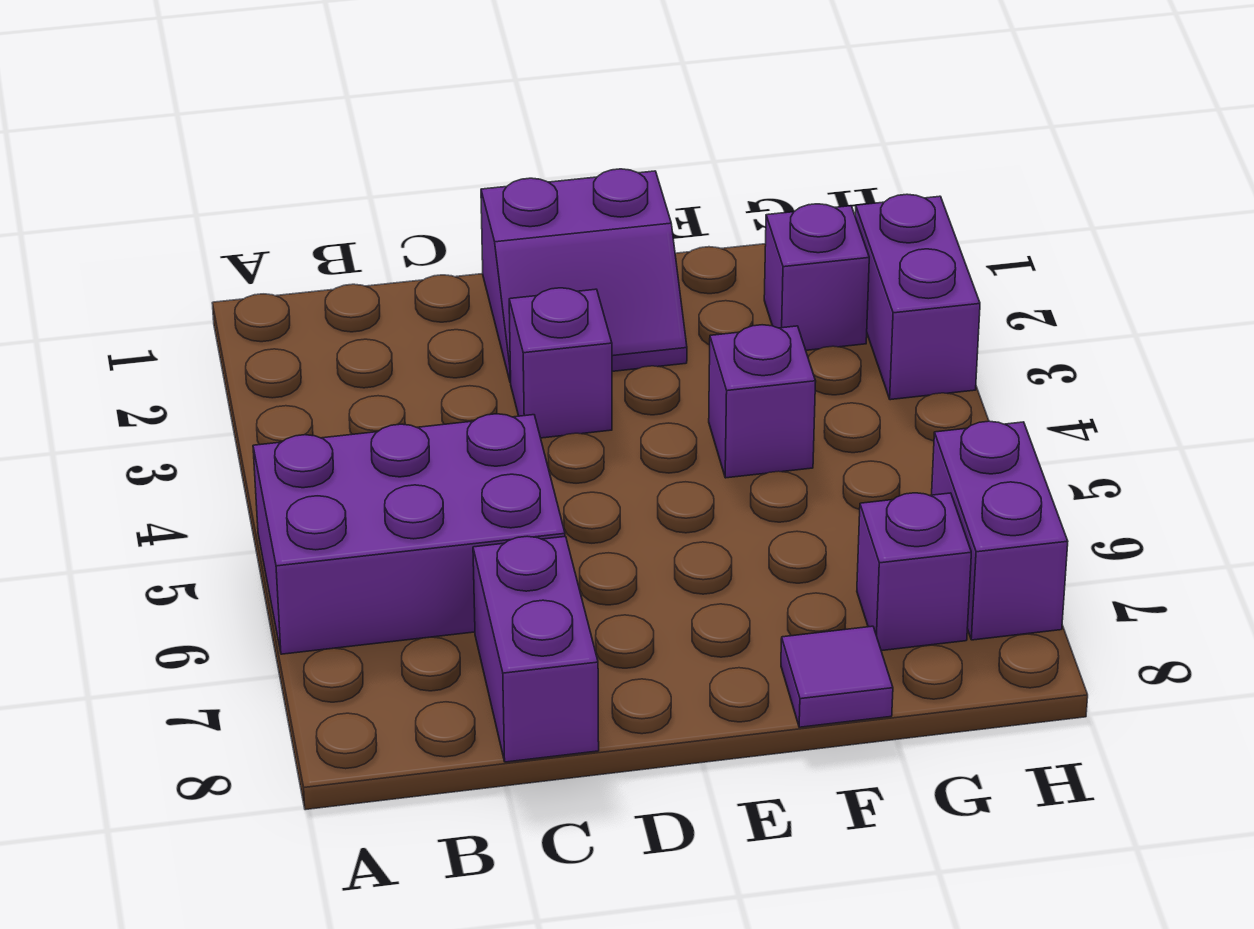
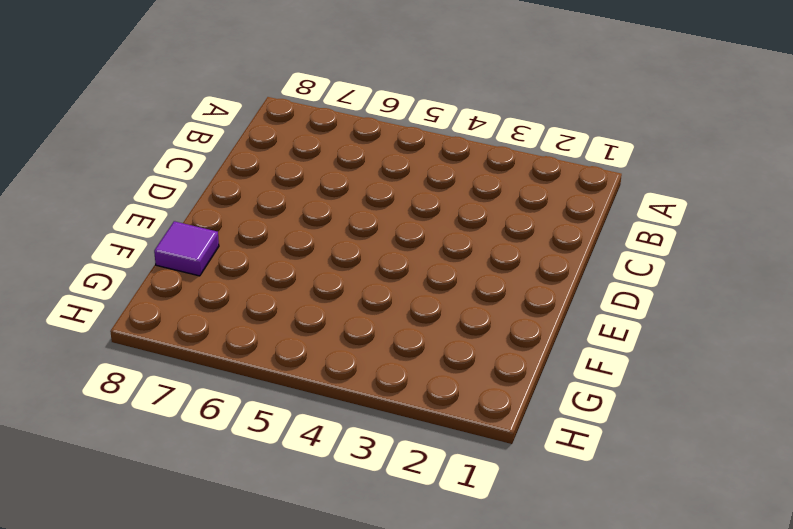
none -> purple 2x3 brick [253,414,565,654]
none -> purple 1x2 brick [473,536,599,762]

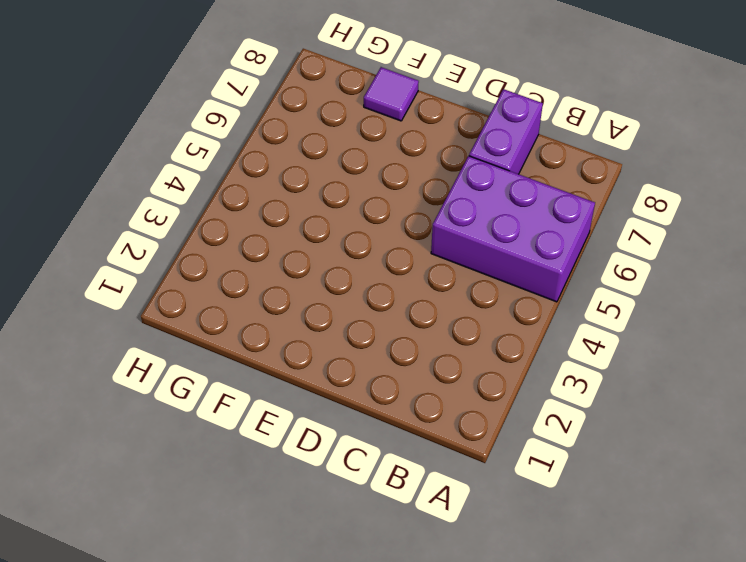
none -> purple 2x2 slope [481,169,687,383]
none -> purple 1x1 brick [509,288,612,438]

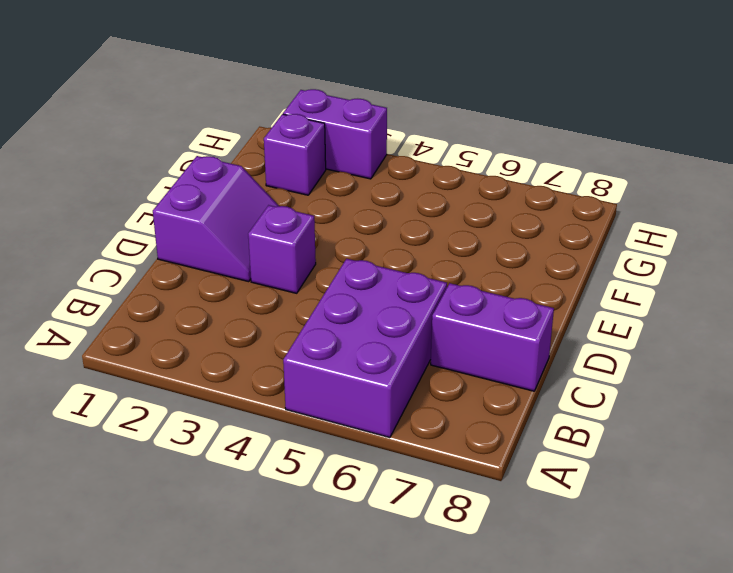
none -> purple 1x1 brick [709,325,816,478]
none -> purple 1x1 tile [781,626,893,727]

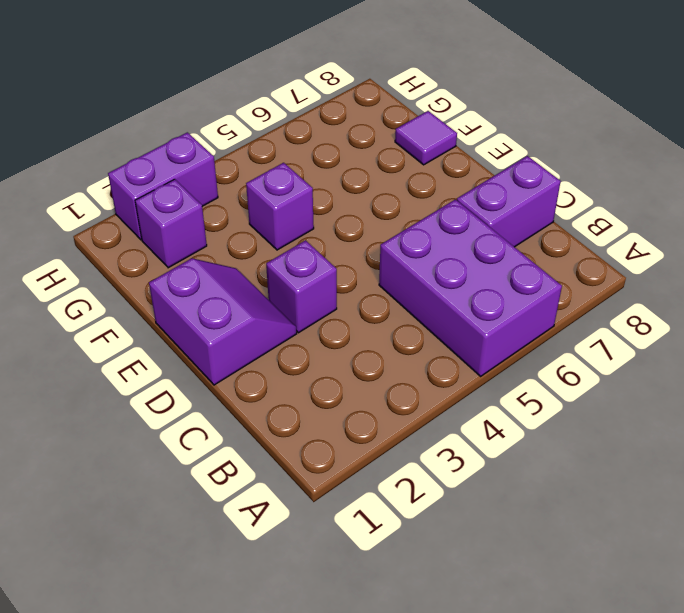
none -> purple 1x1 brick [857,493,971,651]
none -> purple 1x2 brick [932,421,1068,640]

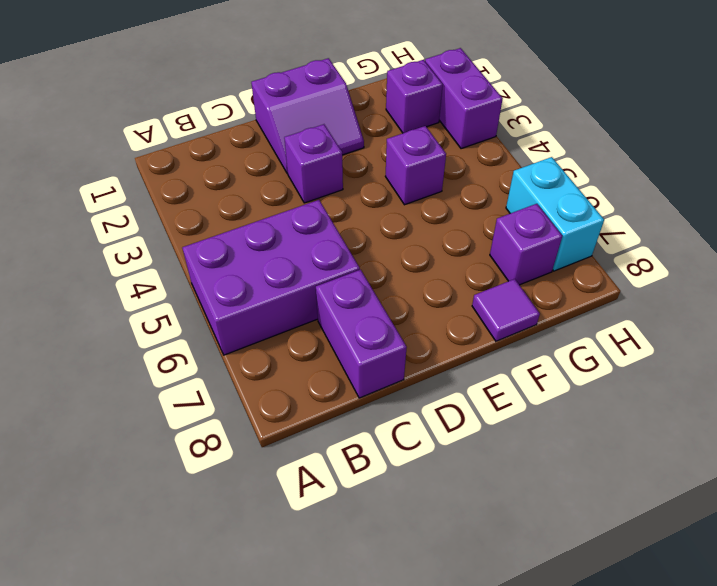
cyan 1x2 brick [506,157,604,271] -> purple 1x2 brick [932,421,1068,640]

